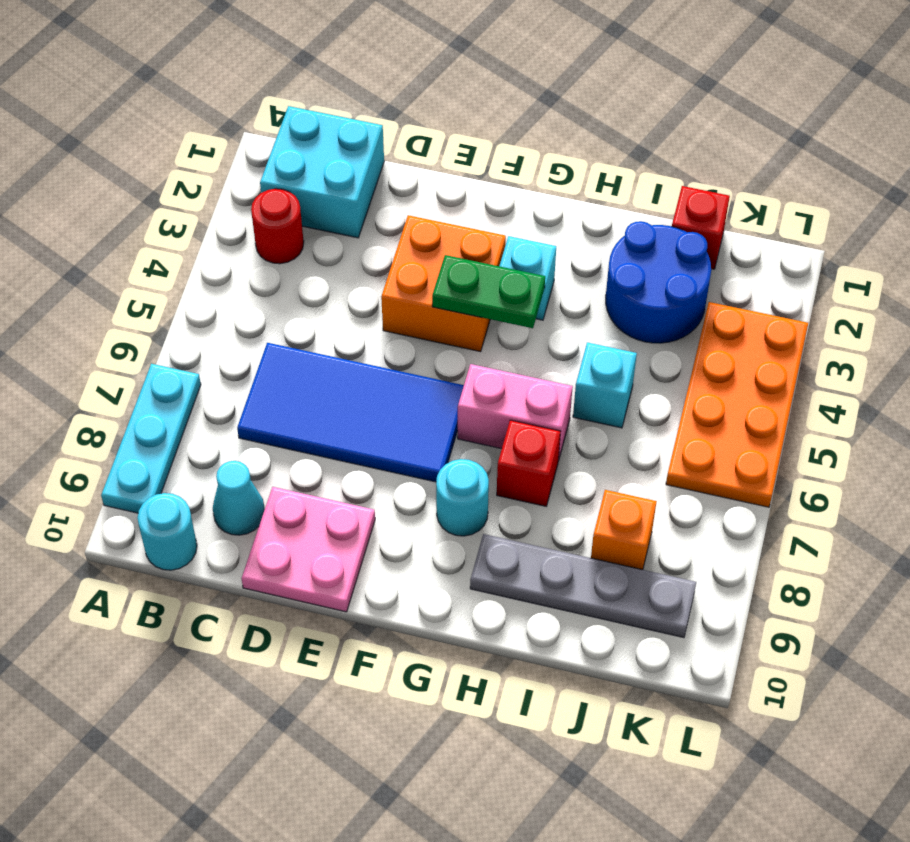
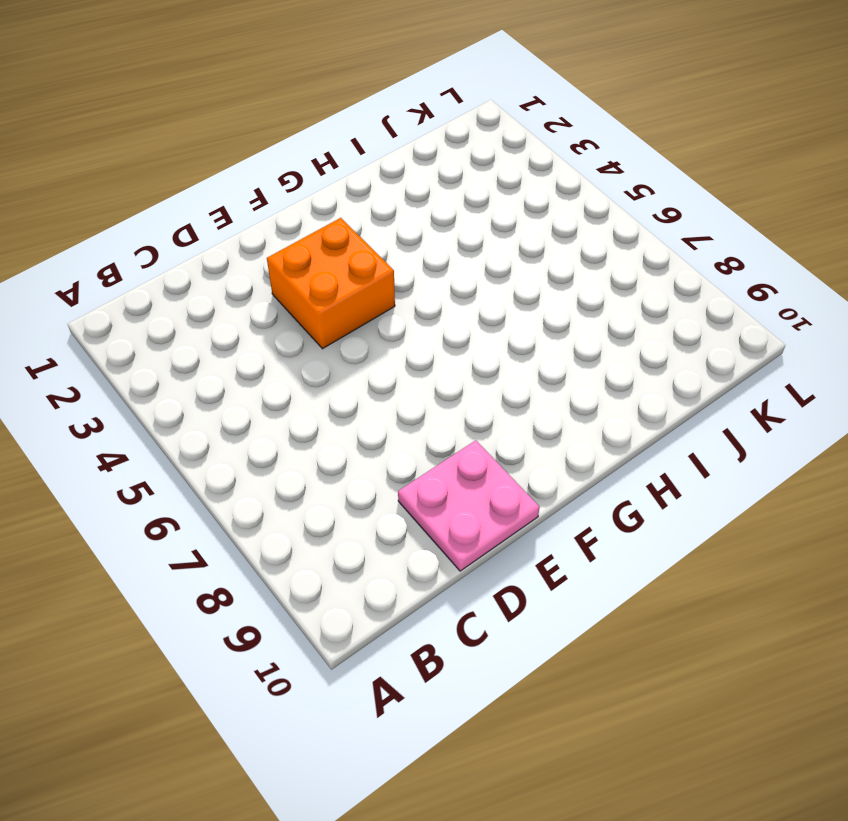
none -> cyan 1x3 plate [101,364,201,513]
none -> cyan 2x2 brick [260,106,384,238]
none -> red 1x1 round brick [251,189,304,264]

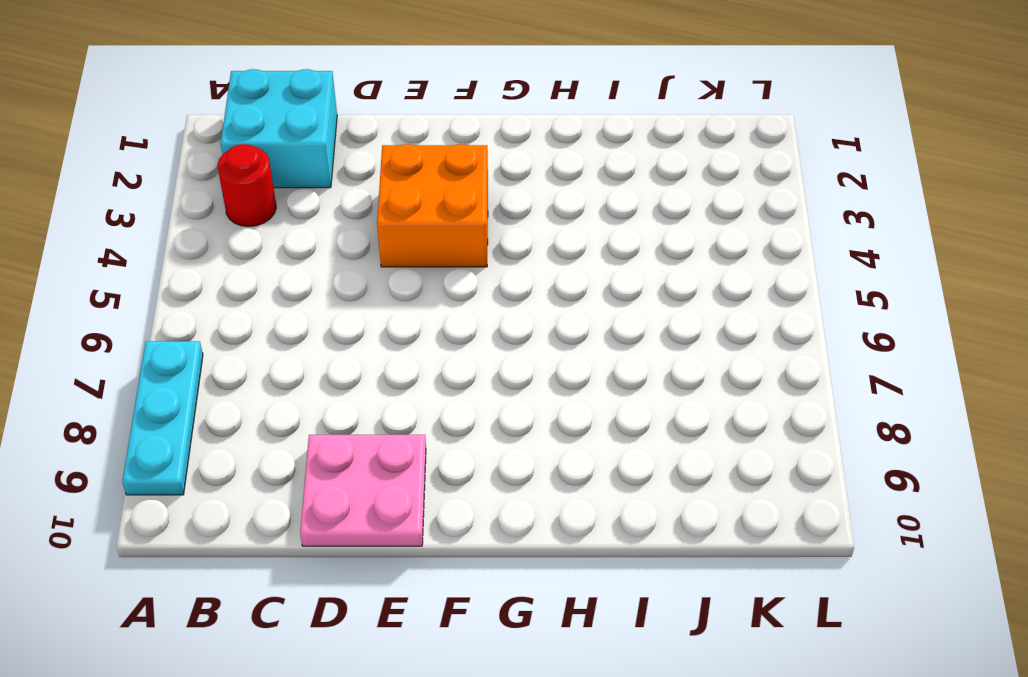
none -> cyan 1x1 round brick [137,493,197,570]
none -> blue 2x4 tile [237,343,464,482]
none -> cyan 1x1 cone [213,461,265,535]

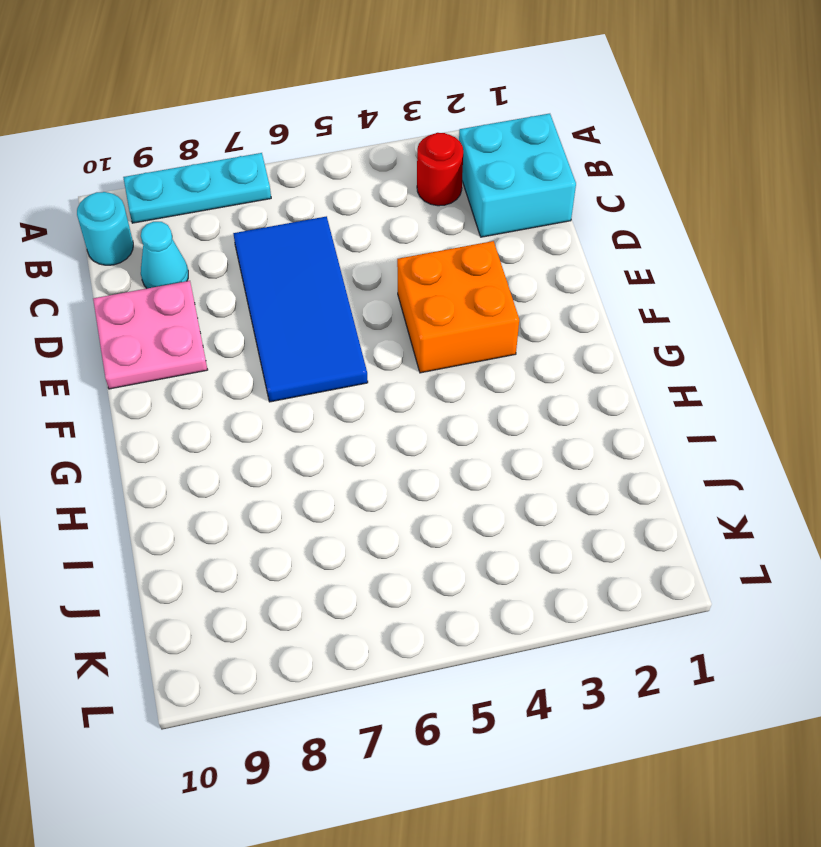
none -> cyan 1x1 brick [500,236,556,320]
none -> pink 1x2 brick [458,364,573,461]
none -> cyan 1x1 round brick [436,459,489,536]

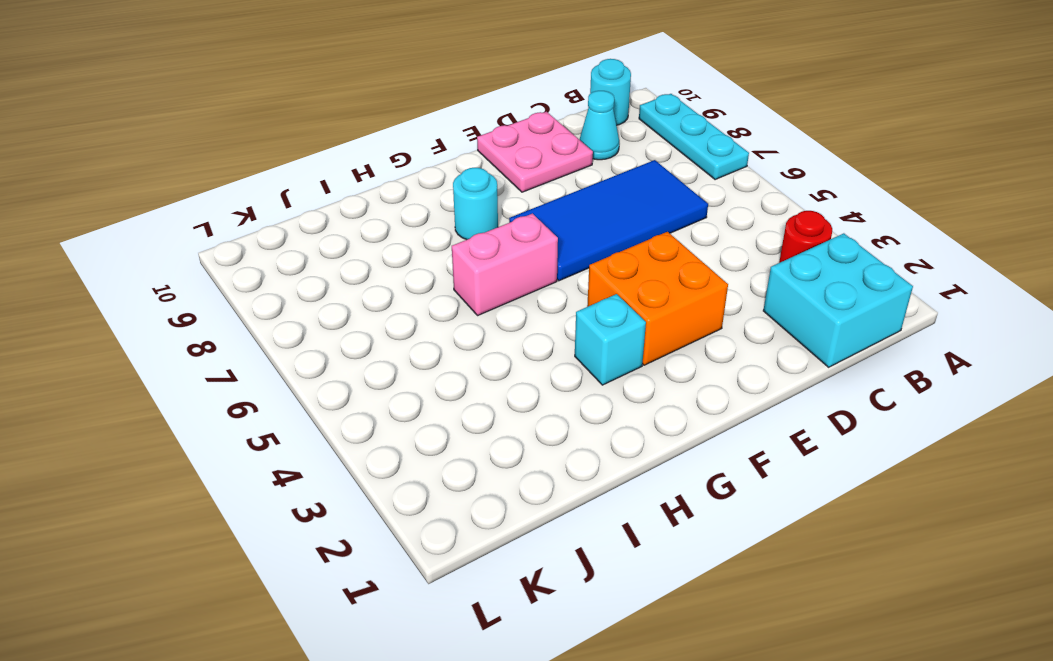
none -> red 1x1 brick [497,420,560,506]
none -> grey 1x4 plate [470,534,696,638]
none -> blue 2x2 round brick [606,221,711,343]

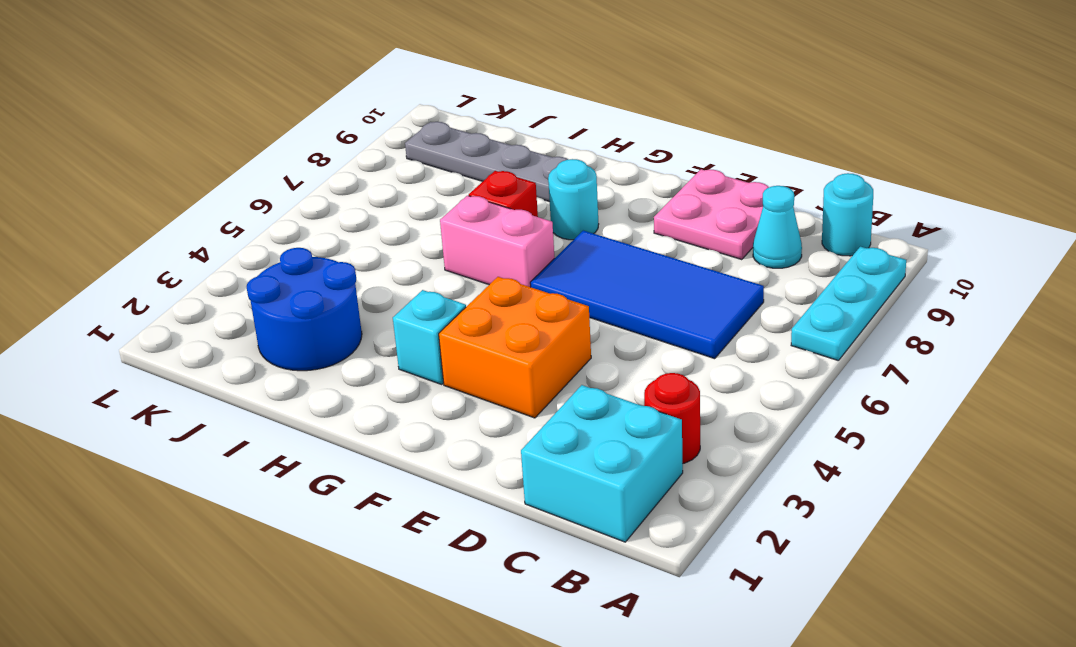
none -> cyan 1x1 brick [573,342,637,428]
none -> red 1x1 brick [672,186,730,269]
none -> orange 1x1 brick [591,490,657,570]

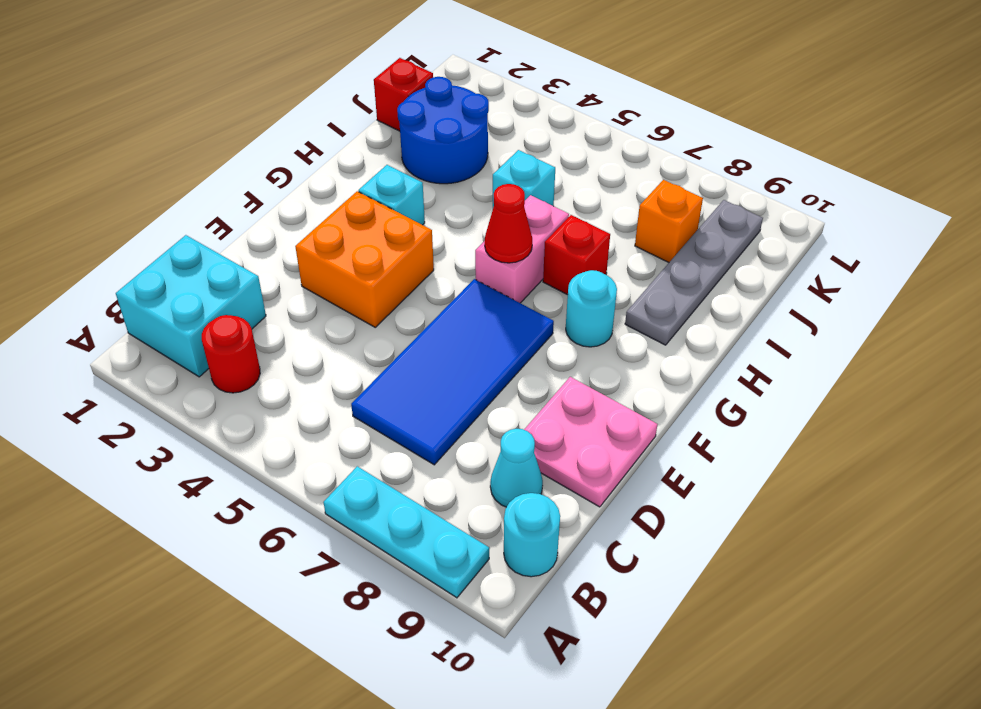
red 1x1 cone [485,184,532,263] -> none
none -> orange 2x4 plate [666,302,808,507]
none -> green 1x2 plate [432,255,545,328]

